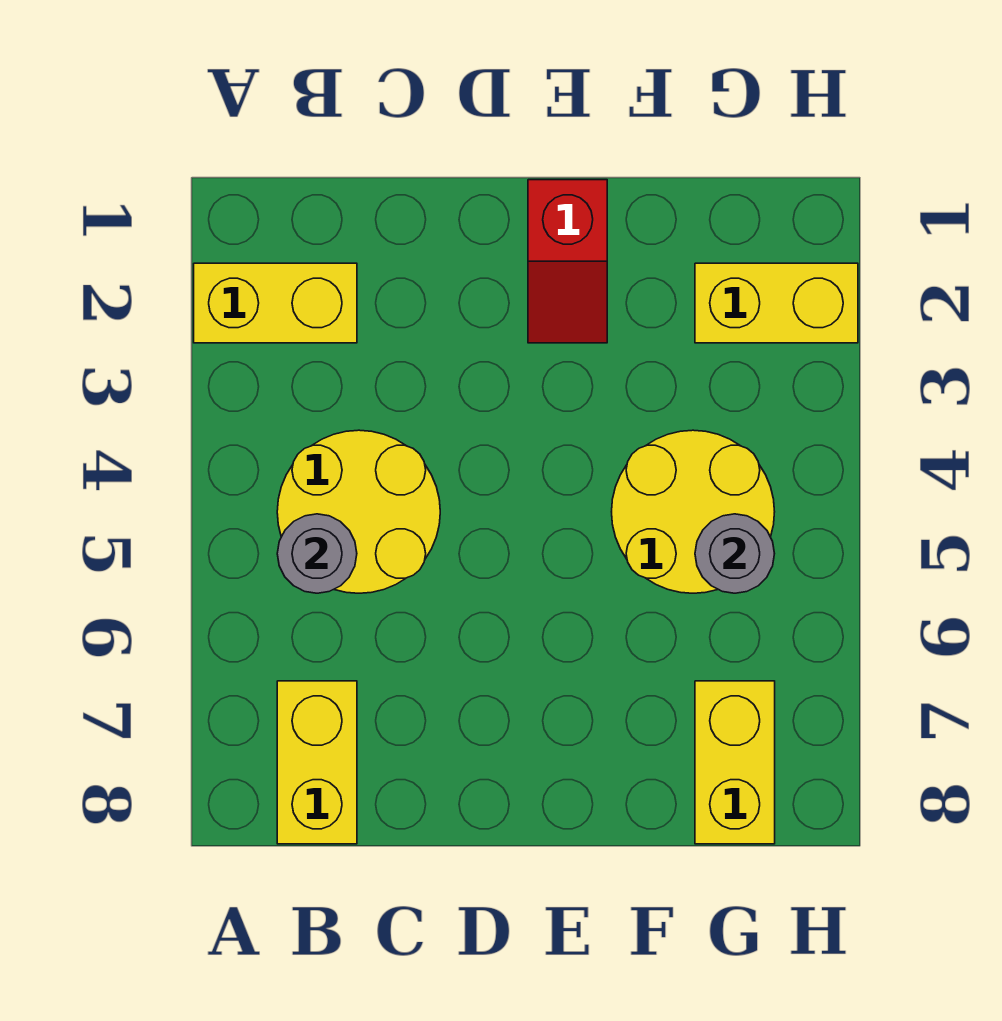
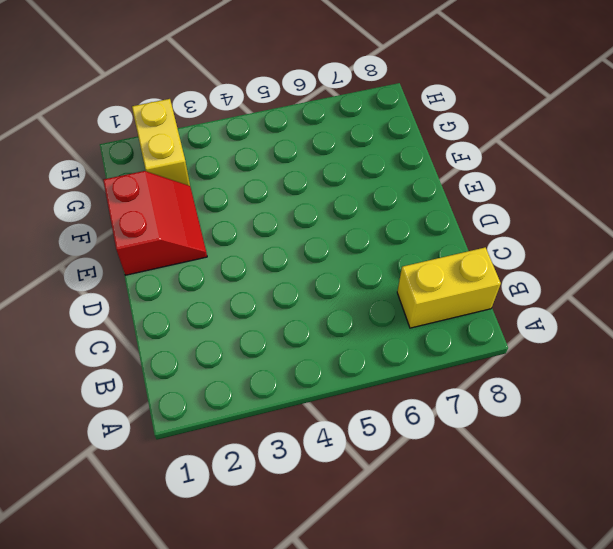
red 2x2 slope [103,171,207,275] -> red 1x2 slope [528,180,607,343]
none -> yellow 1x2 brick [194,263,357,343]
none -> yellow 2x2 round brick [277,430,440,593]

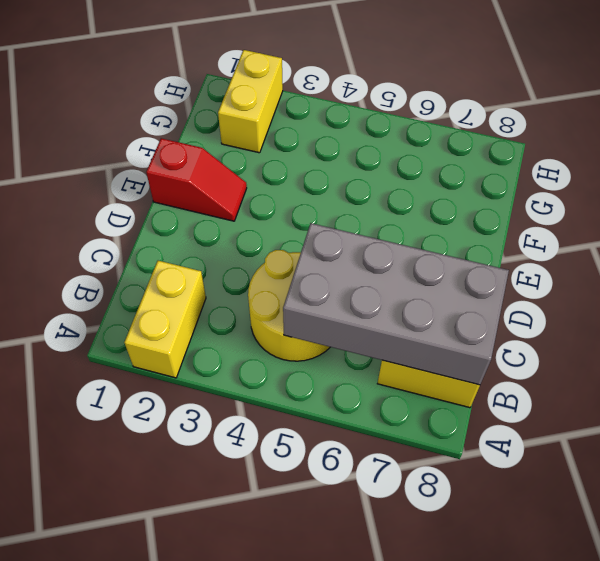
grey 2x4 brick [283,223,509,385] -> grey 1x1 round brick [277,514,357,593]
none -> yellow 2x2 round brick [612,430,775,593]
none -> yellow 1x2 brick [695,681,775,844]

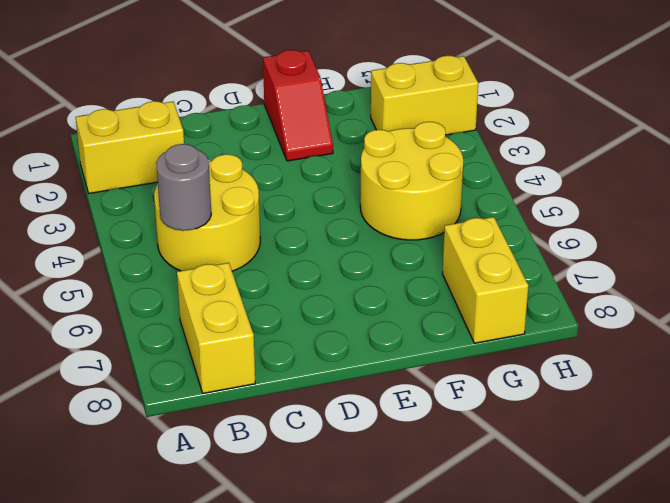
none -> grey 1x1 round brick [695,514,775,593]

